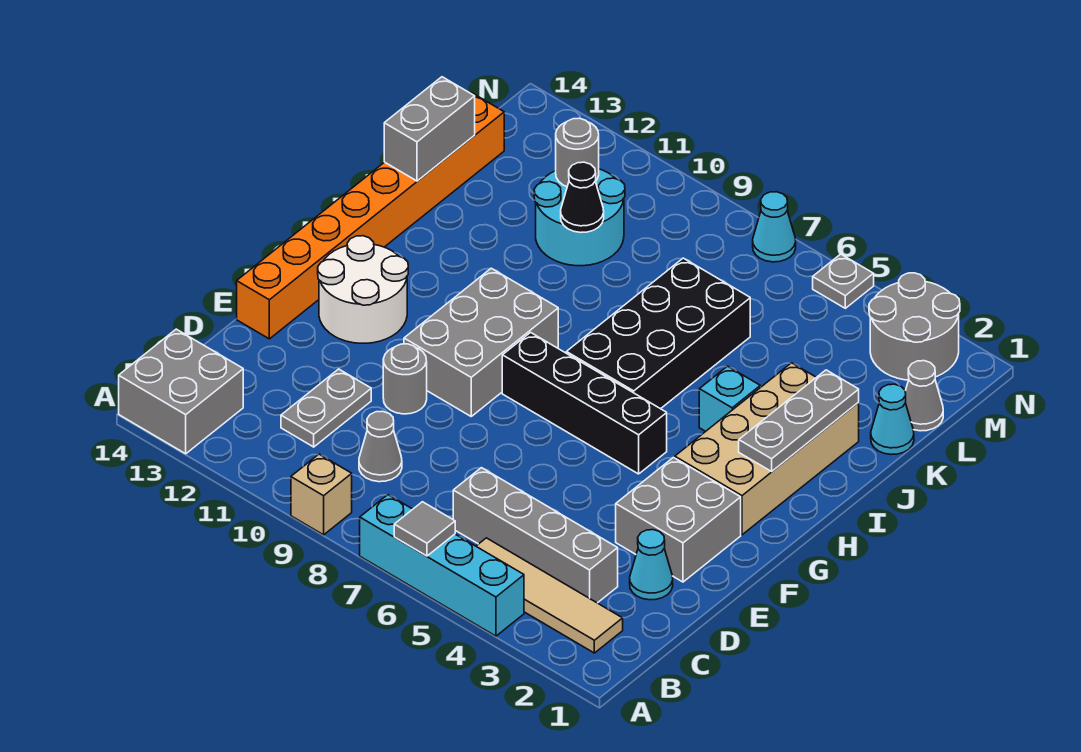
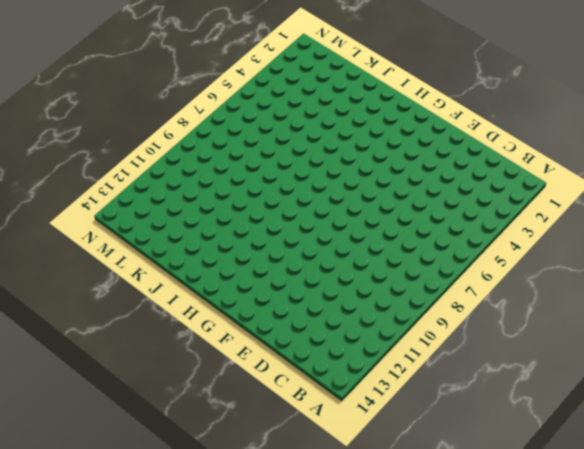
none -> cyan 1x4 brick [360,495,524,636]
none -> tan 1x1 brick [291,454,352,535]
none -> grey 2x2 brick [119,329,243,454]

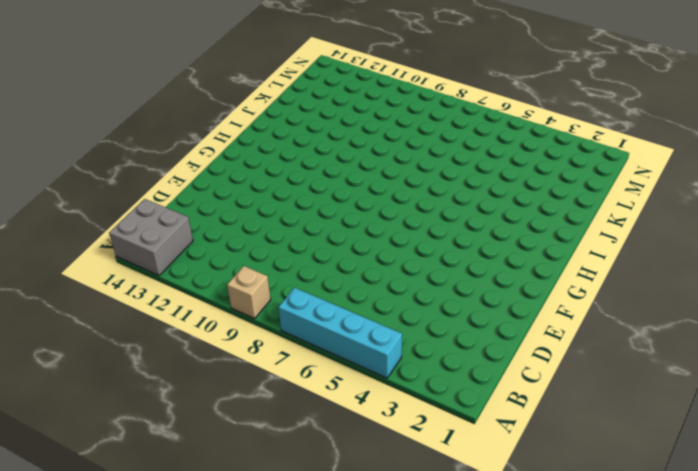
none -> tan 1x4 tile [476,538,623,653]
none -> grey 1x4 brick [453,468,618,603]
none -> grey 1x1 cone [359,411,402,482]

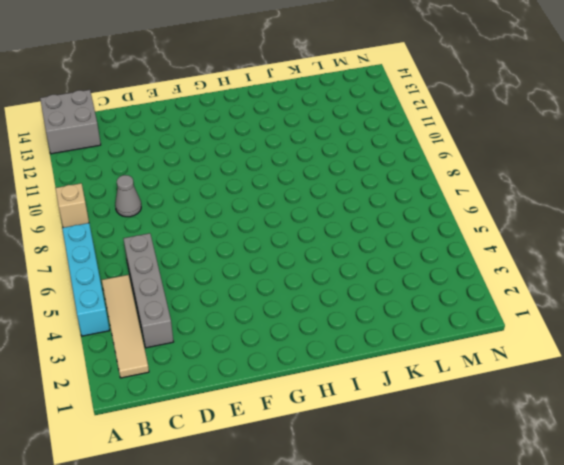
none -> grey 1x2 plate [281,369,371,447]
none -> cyan 1x1 cone [630,530,673,600]
none -> grey 2x2 brick [616,458,741,582]

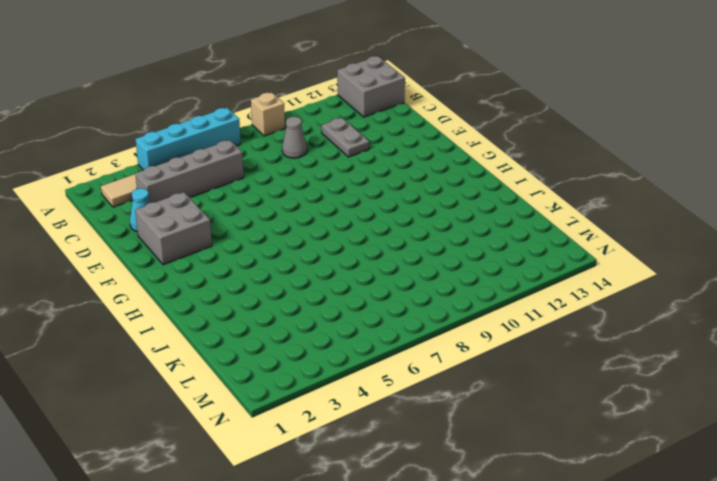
none -> grey 1x1 round brick [383,344,427,414]
none -> orange 1x8 brick [237,93,504,339]
none -> grey 2x3 brick [404,268,558,416]

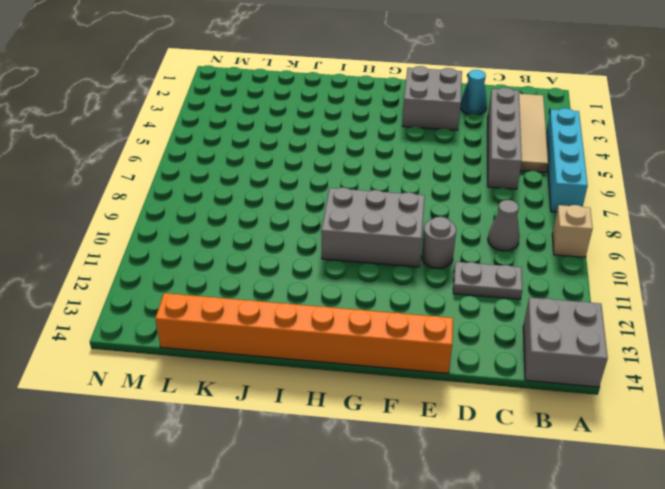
none -> white 2x2 round brick [318,236,408,343]
none -> tan 2x4 brick [675,363,859,535]
none -> black 1x4 brick [502,333,667,474]

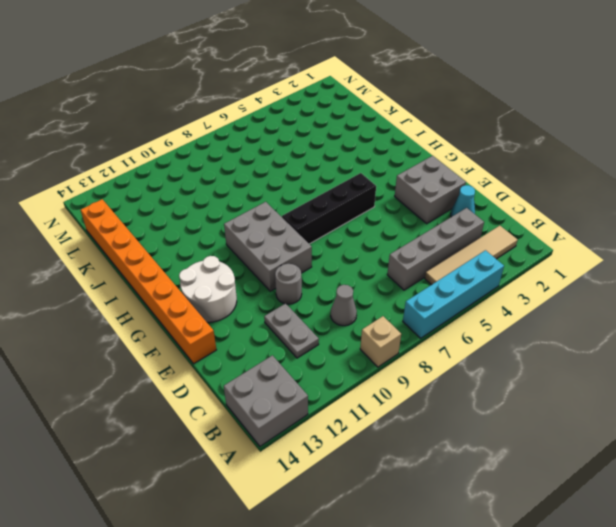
none -> tan 2x4 brick [675,363,859,535]
none -> black 2x4 brick [566,258,750,409]
none -> cyan 1x1 brick [699,366,760,431]

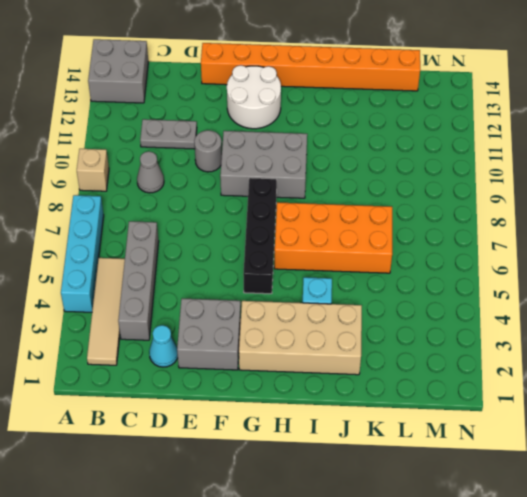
orange 2x4 brick [274,202,392,273] -> black 2x4 brick [566,258,750,409]
none -> cyan 1x1 cone [871,384,914,454]
none -> cyan 2x2 round brick [534,169,625,266]
none -> grey 1x1 cone [905,361,943,431]

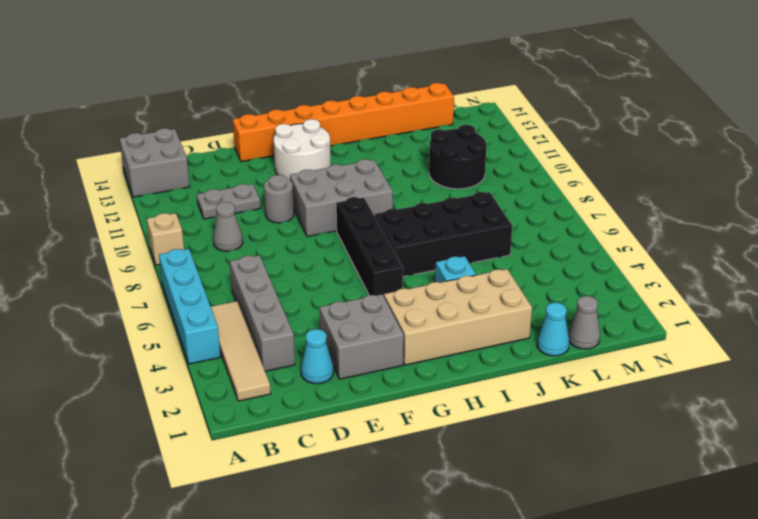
black 2x2 round brick [429,125,487,189] -> cyan 2x2 round brick [534,169,625,266]
none -> grey 2x2 round brick [869,273,960,380]
none -> grey 1x1 plate [813,254,874,308]
none -> cyan 1x1 cone [753,192,796,262]

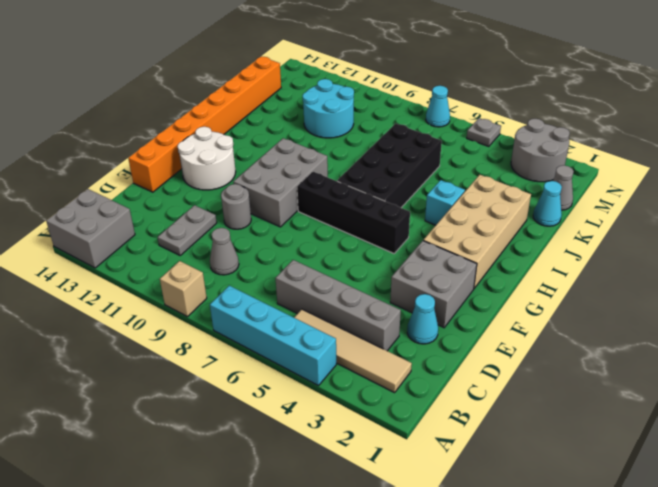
none -> grey 1x1 tile [394,502,455,556]
none -> grey 1x3 plate [739,370,859,471]
none -> grey 1x2 brick [384,77,475,181]

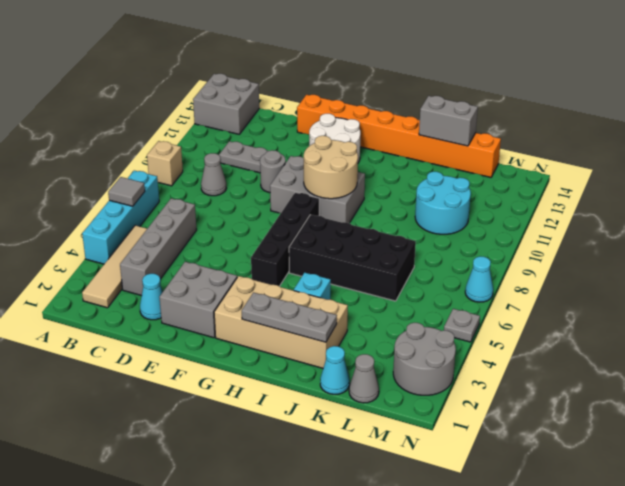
tan 2x2 round brick [304,136,358,199] -> none
none -> black 1x1 cone [561,162,604,233]
none -> grey 1x1 round brick [556,118,599,187]

